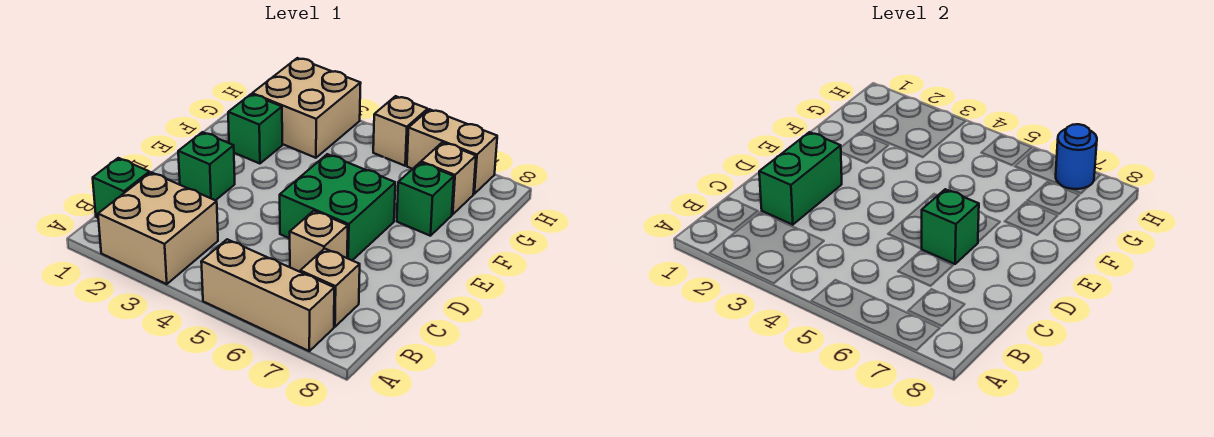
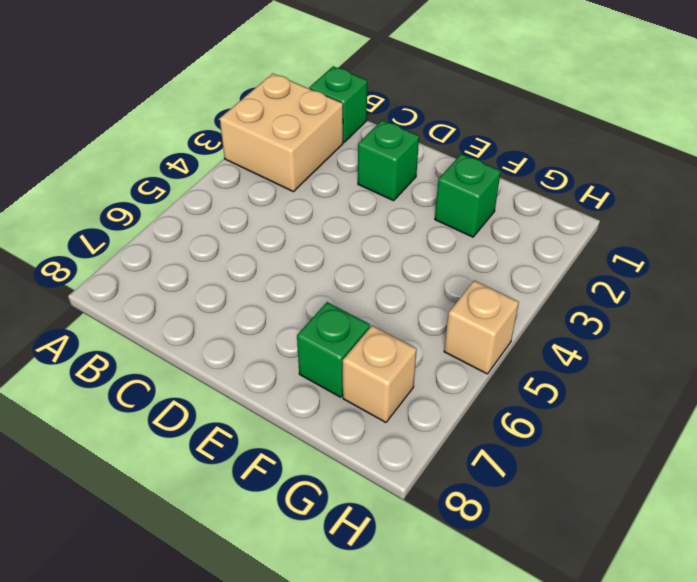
none -> tan 1x3 brick [201,239,334,351]
none -> tan 1x1 brick [300,249,360,327]
none -> tan 1x1 brick [290,211,348,272]

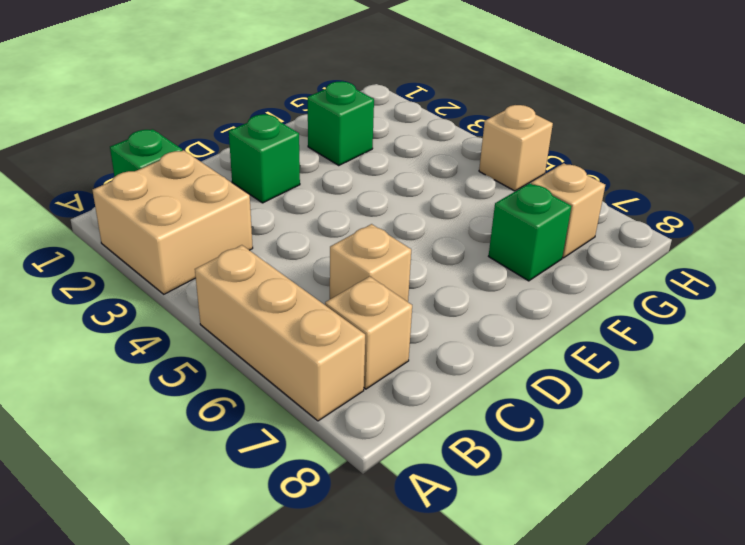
none -> green 2x2 brick [280,154,395,260]
none -> tan 2x2 brick [252,58,361,158]
none -> tan 1x2 brick [407,109,497,194]

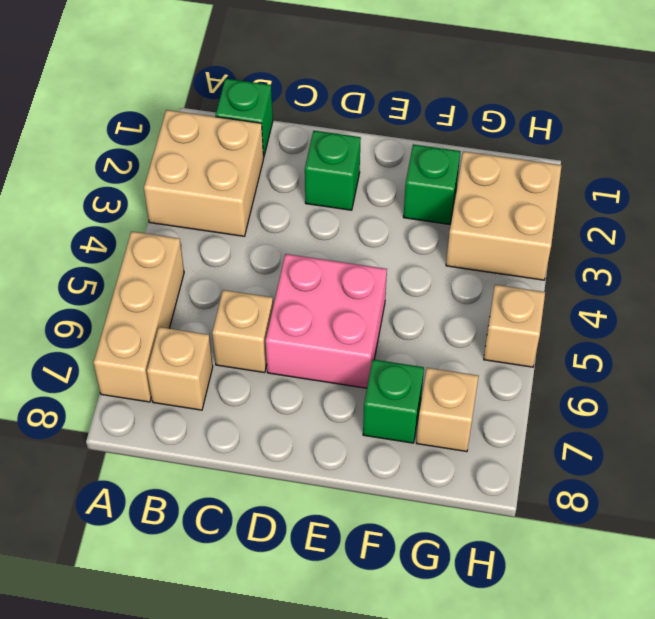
pink 2x2 brick [265,254,387,388] -> green 2x2 brick [280,154,395,260]
none -> tan 1x2 brick [407,109,497,194]
none -> green 1x2 brick [759,132,842,225]
none -> green 1x1 brick [922,189,979,264]

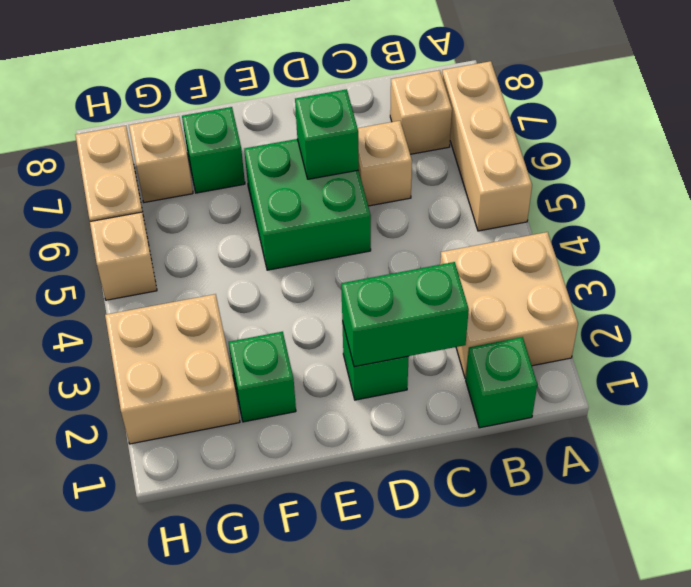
none -> blue 1x1 round brick [1056,124,1097,189]

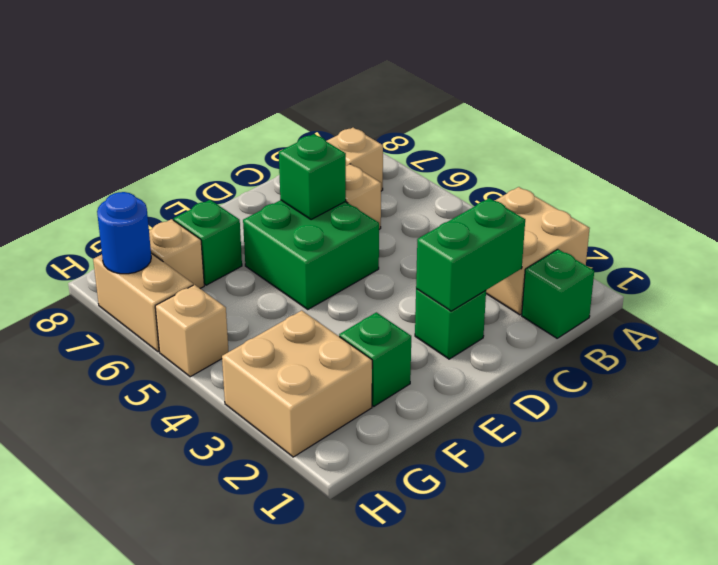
none -> tan 1x3 brick [201,239,334,351]

